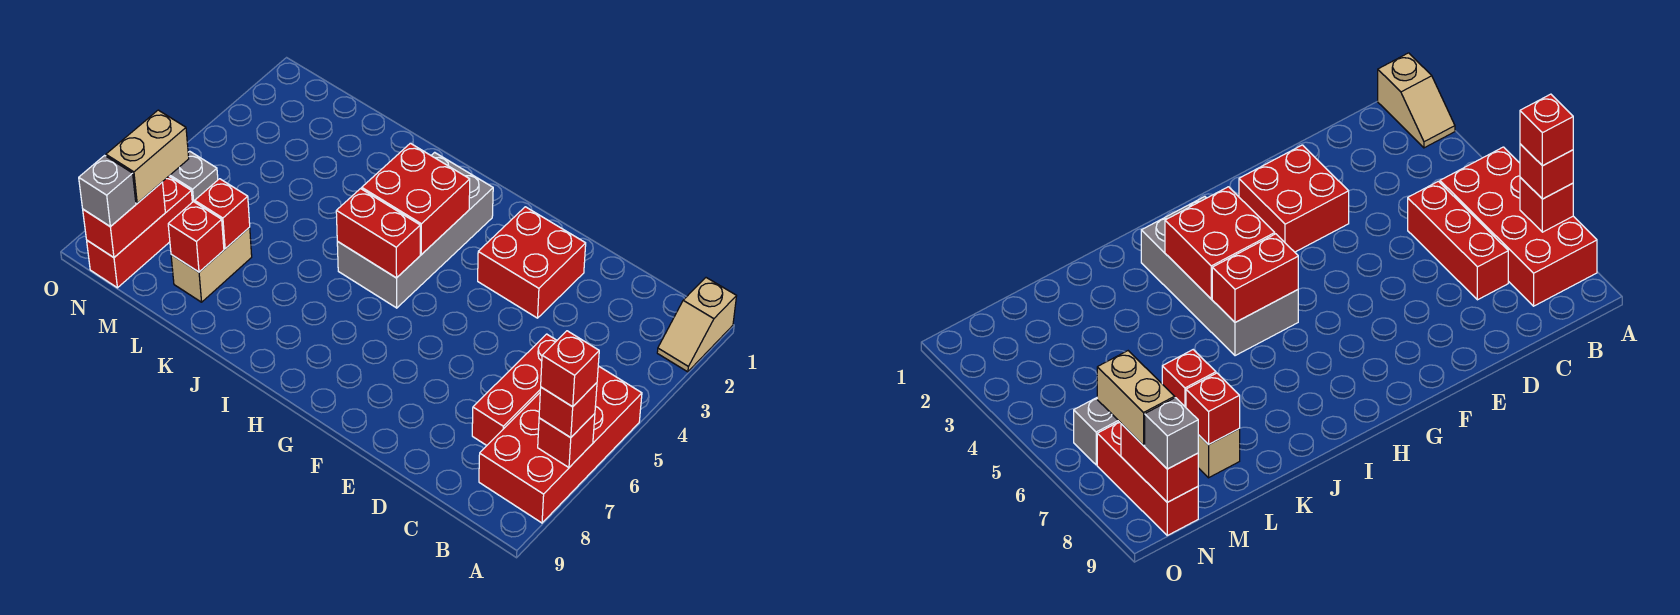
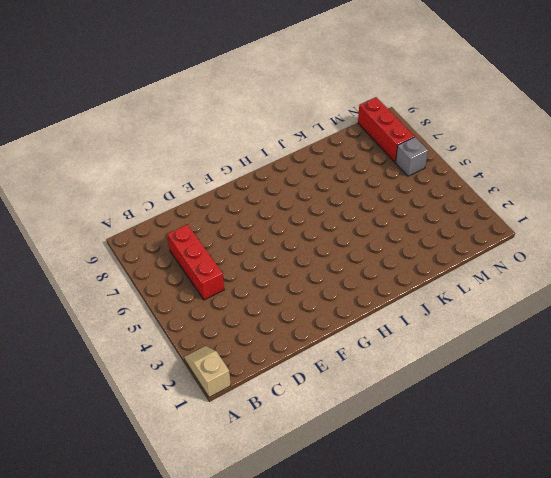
none -> red 2x4 brick [479,366,642,523]
none -> red 2x2 brick [478,207,586,318]
none -> grey 2x4 brick [337,152,493,308]

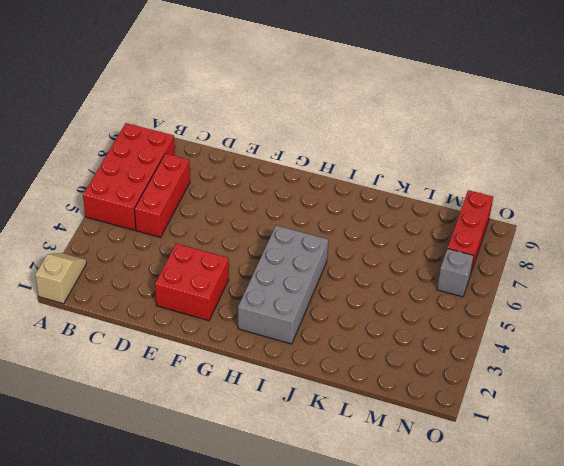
none -> tan 1x2 brick [171,228,252,302]
none -> red 1x1 brick [538,414,595,468]
none -> red 2x2 brick [362,143,470,254]

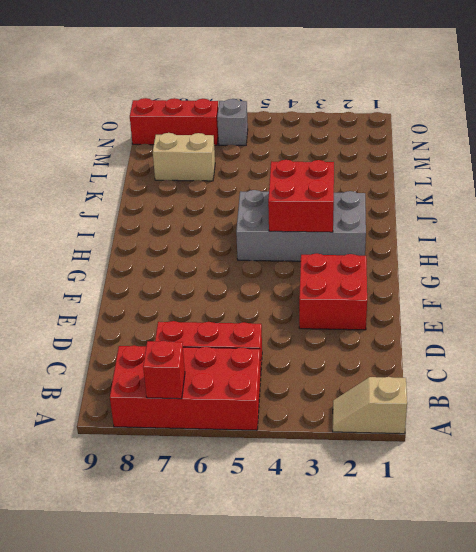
none -> red 1x2 brick [336,189,420,278]
none -> red 1x1 brick [195,179,250,249]
none -> red 1x1 brick [168,202,224,272]

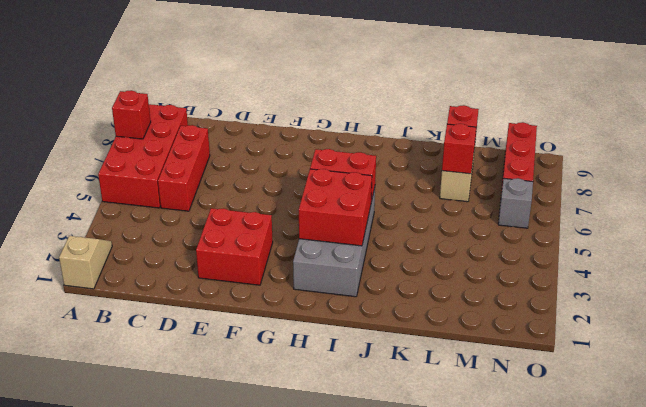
none -> red 1x2 brick [83,182,165,258]
none -> red 1x1 brick [539,383,597,438]
none -> tan 1x2 brick [106,110,189,203]

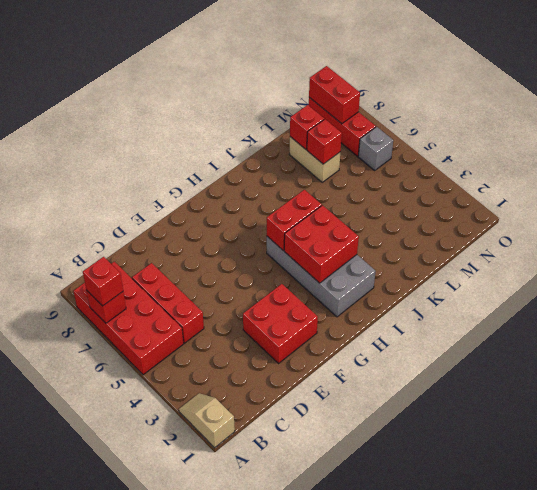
none -> tan 1x2 brick [106,110,189,203]
none -> grey 1x1 brick [79,156,136,227]
none -> red 1x1 brick [541,331,599,407]

